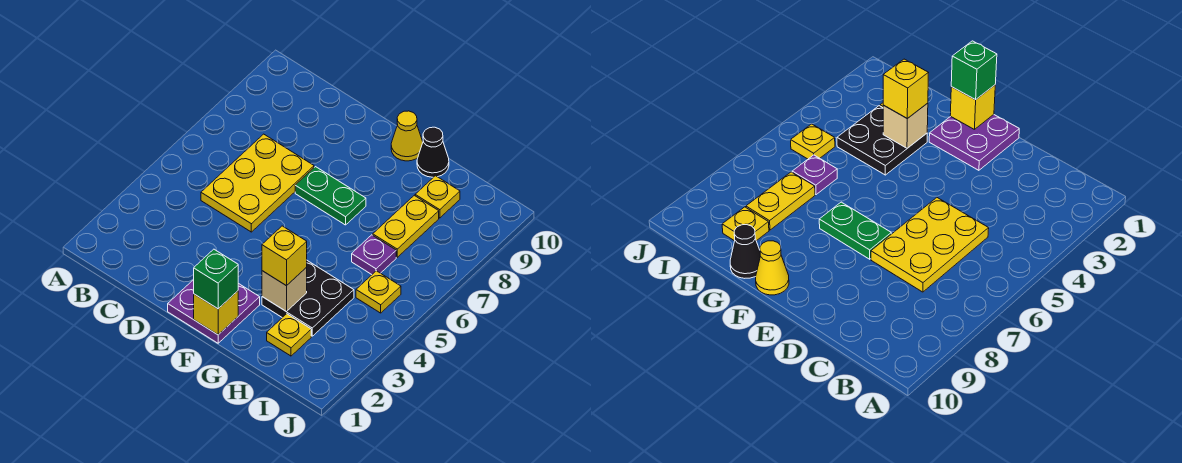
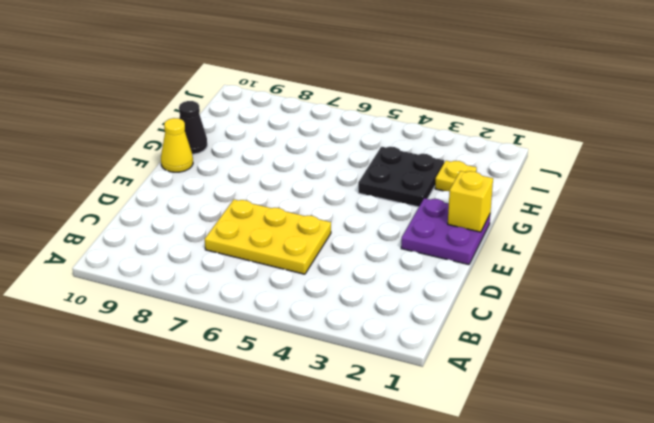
none -> green 1x2 plate [295,167,366,225]
none -> purple 1x1 plate [352,235,396,274]
none -> yellow 1x2 plate [373,195,439,257]

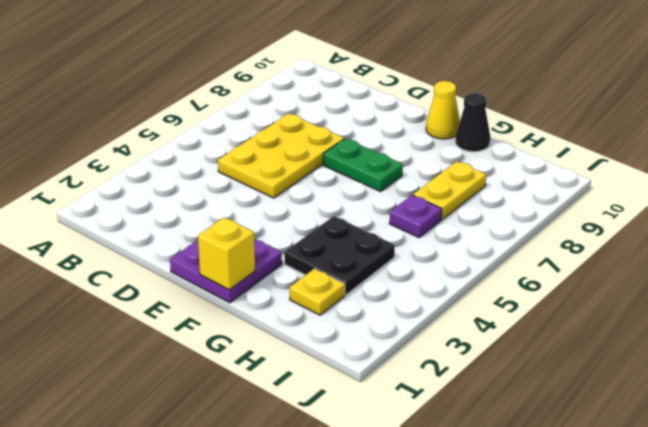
none -> yellow 1x1 plate [415,176,460,218]
none -> yellow 1x1 plate [356,271,401,313]
none -> tan 1x1 brick [262,267,307,311]

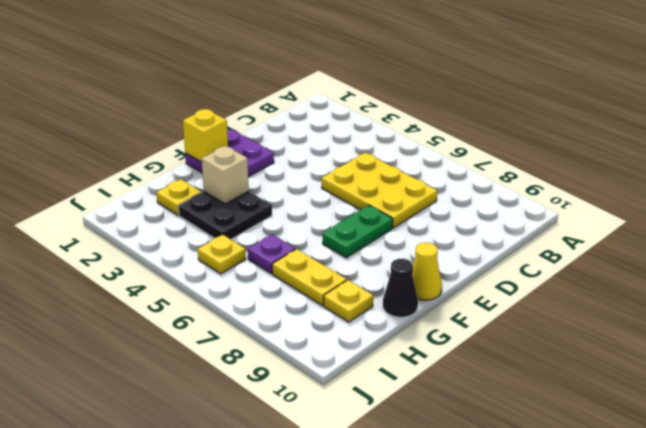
none -> green 1x1 brick [194,249,238,309]
none -> yellow 1x1 brick [262,226,307,286]

